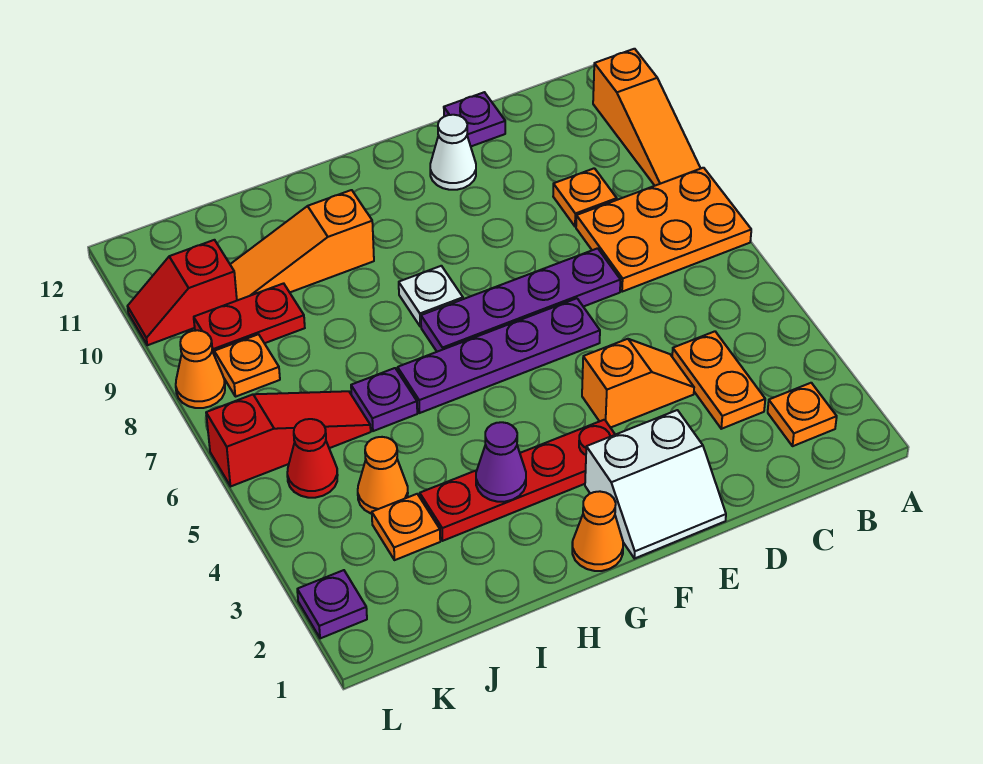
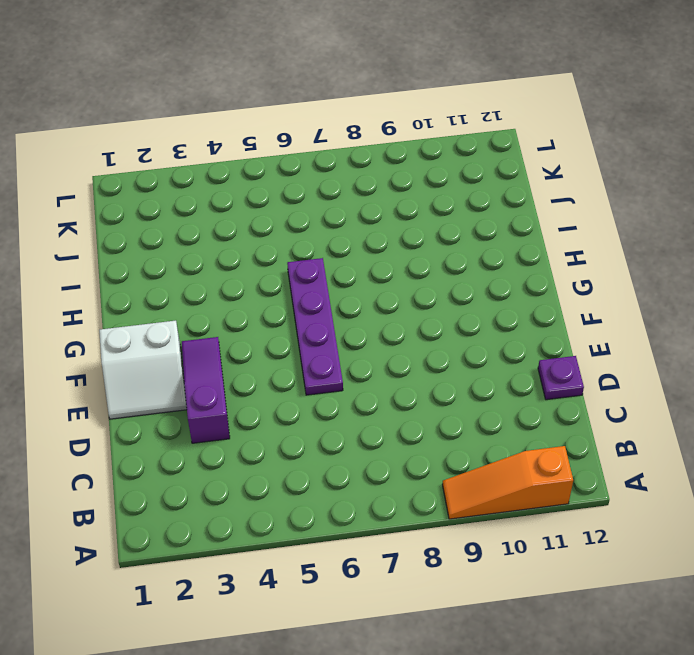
purple 1x3 slope [182,337,230,443] -> red 1x4 plate [420,420,615,541]
white 2x2 slope [99,321,187,419] -> white 2x2 slope turned to [585,410,726,559]
none -> orange 2x3 plate [576,168,751,292]
none -> orange 1x1 plate [768,383,837,446]
none -> orange 1x2 plate [672,331,765,429]

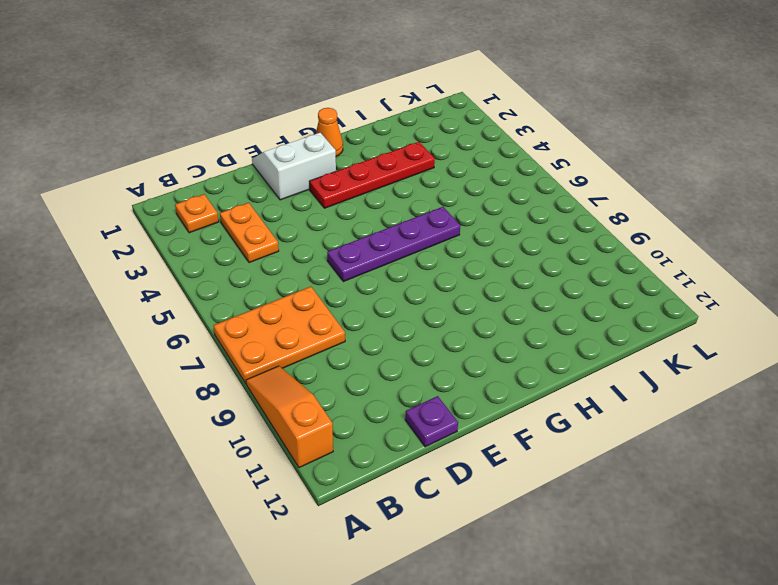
none -> orange 1x1 plate [553,168,617,227]
none -> orange 1x2 slope [582,339,694,428]
none -> purple 1x4 plate [421,248,620,352]

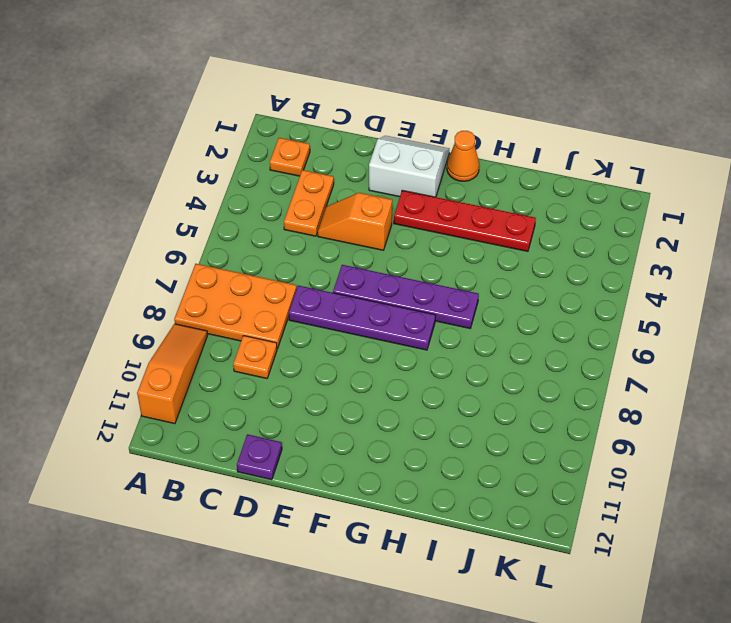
none -> white 1x1 cone [430,115,476,190]
none -> white 1x1 plate [399,266,463,327]
none -> orange 1x3 slope [230,190,374,300]

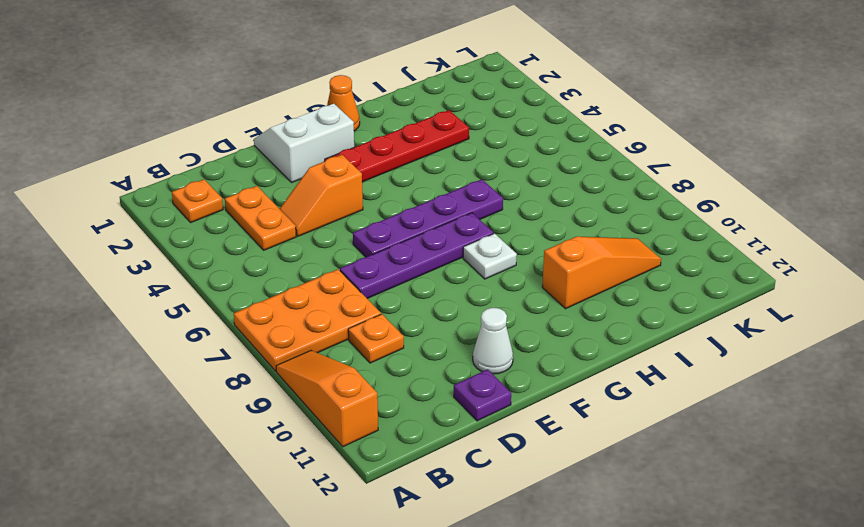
none -> purple 1x1 plate [351,368,417,431]
none -> orange 1x1 plate [372,494,440,560]
none -> orange 1x1 cone [358,437,408,514]

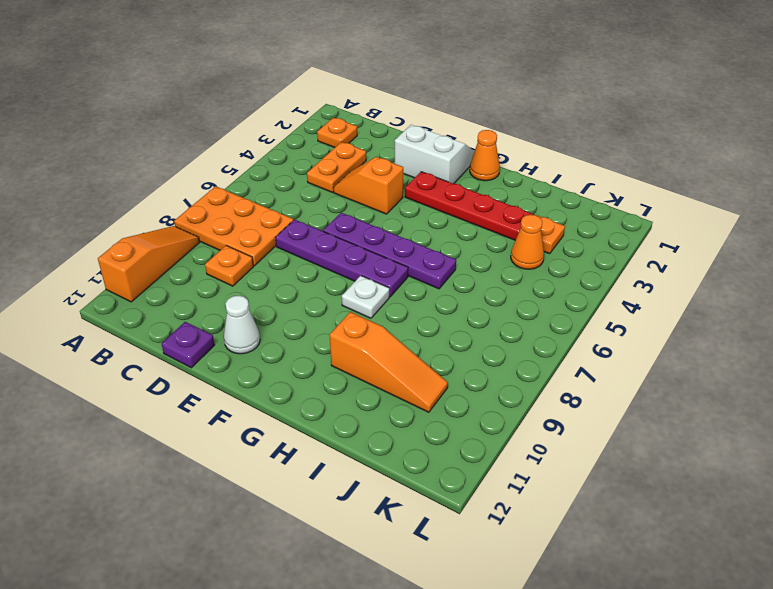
none -> purple 1x1 plate [351,368,417,431]
none -> red 1x3 slope [206,391,371,486]
none -> red 1x2 plate [194,283,305,356]

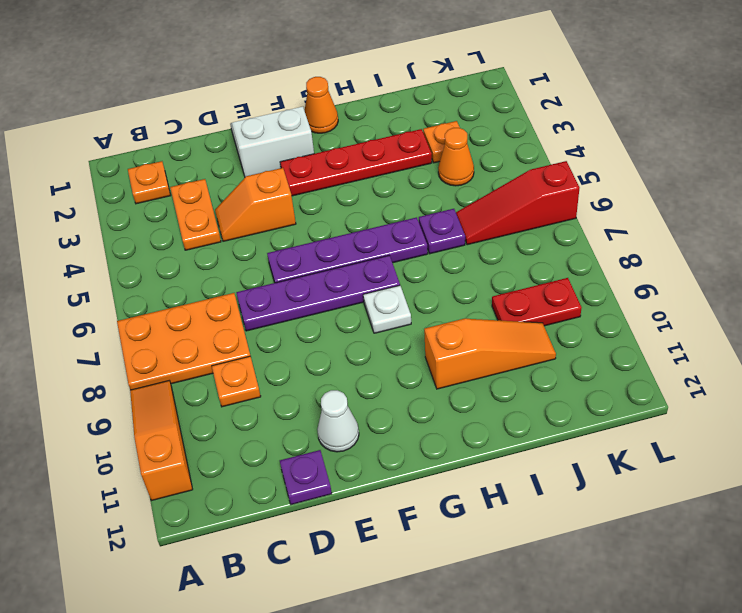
none -> red 1x1 cone [287,419,338,498]
none -> orange 1x1 plate [214,334,280,397]
none -> red 1x2 slope [128,240,237,345]

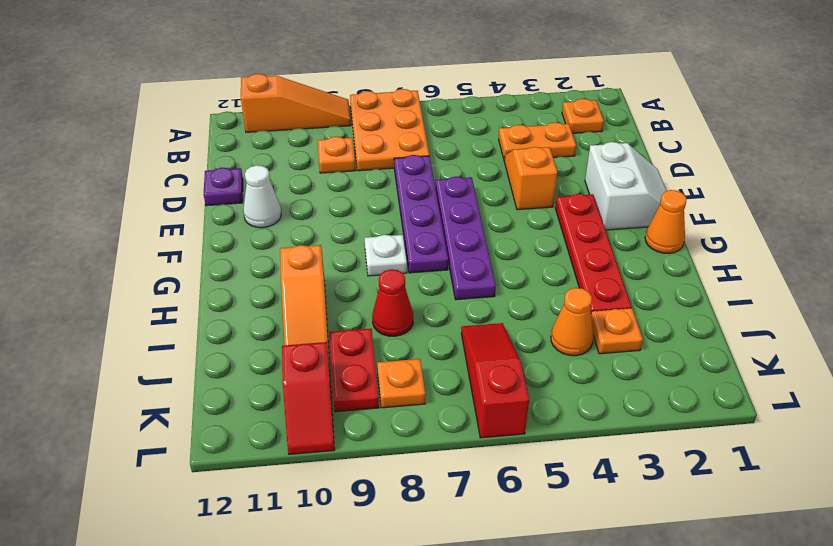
red 1x1 cone [372,269,413,336] -> red 1x1 cone moved to [287,419,338,498]
none -> purple 1x1 plate [351,368,417,431]
none -> purple 1x1 plate [297,570,367,638]
none -> orange 1x1 cone [176,330,225,408]

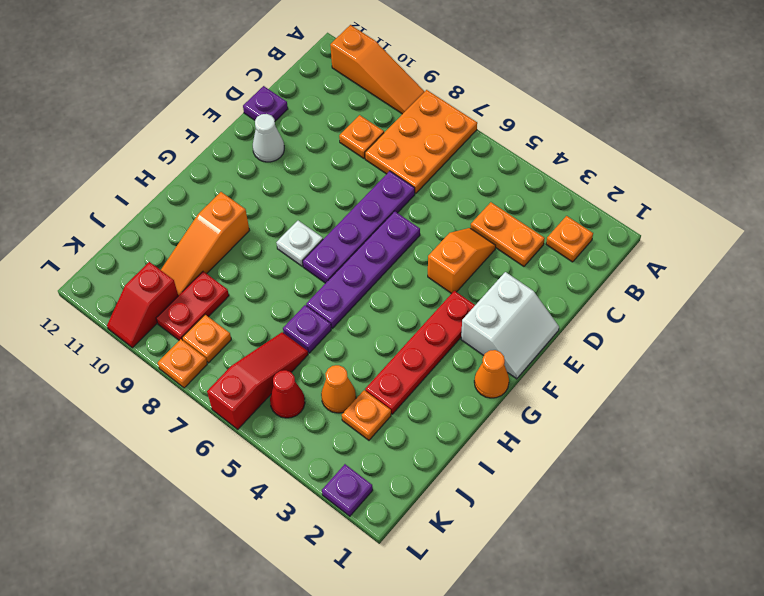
orange 1x1 plate [158,339,207,388] -> orange 1x1 cone [176,330,225,408]
none -> purple 1x1 cone [476,422,526,502]

